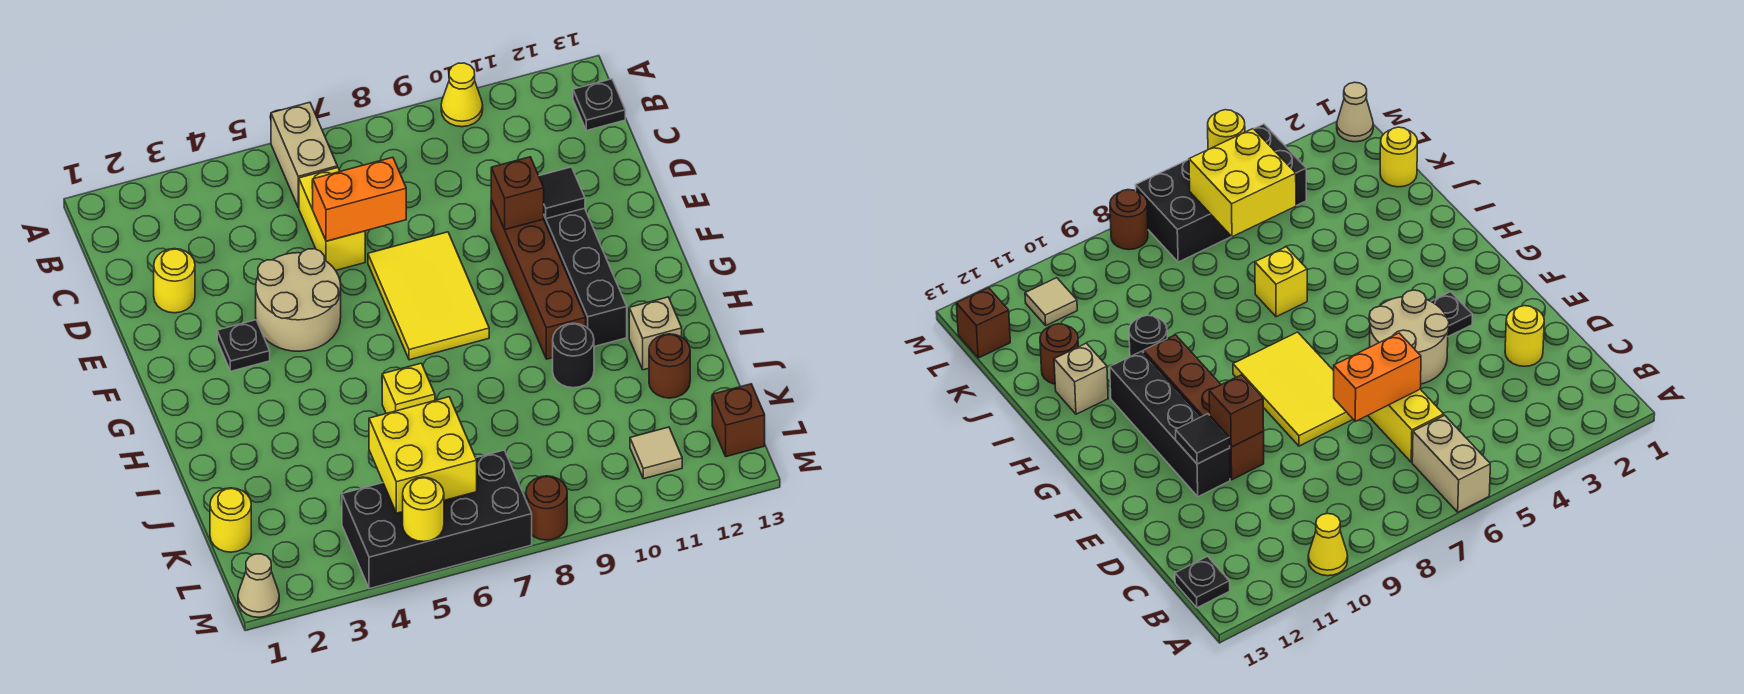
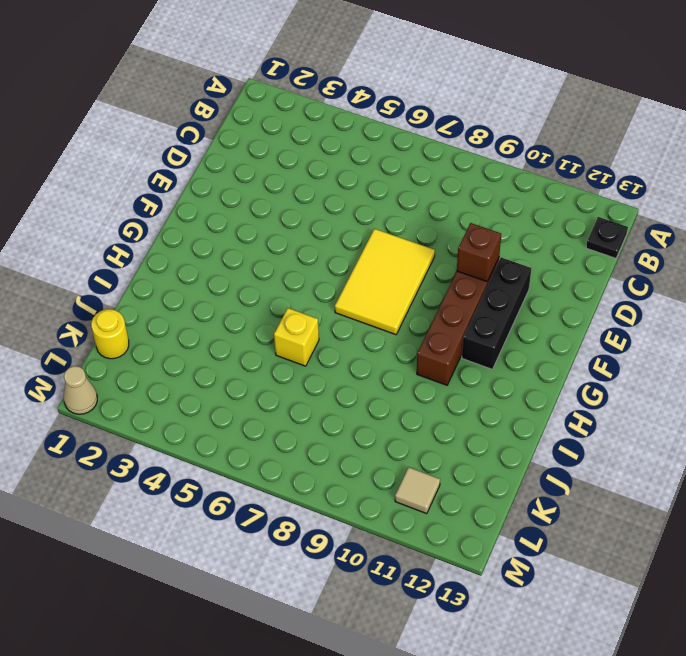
black 1x3 brick [462,257,531,369] -> black 1x4 brick [544,208,627,347]
none -> tan 1x2 brick [271,102,337,208]
none -> yellow 1x1 cone [441,63,483,127]
none -> yellow 1x2 brick [299,168,365,270]

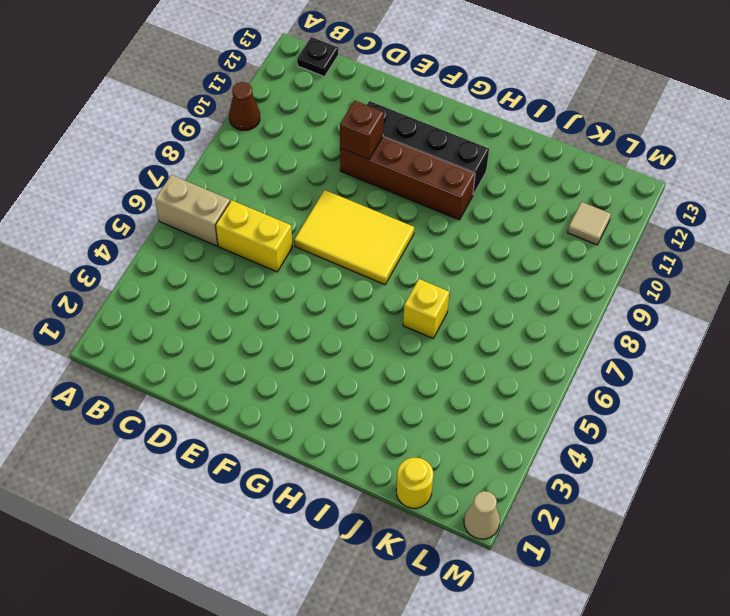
brown 1x1 cone [229,82,260,130] -> yellow 1x1 cone [441,63,483,127]
none -> yellow 1x1 round brick [154,249,195,313]
none -> tan 2x2 round brick [256,249,341,351]
none -> black 1x1 plate [217,320,270,371]

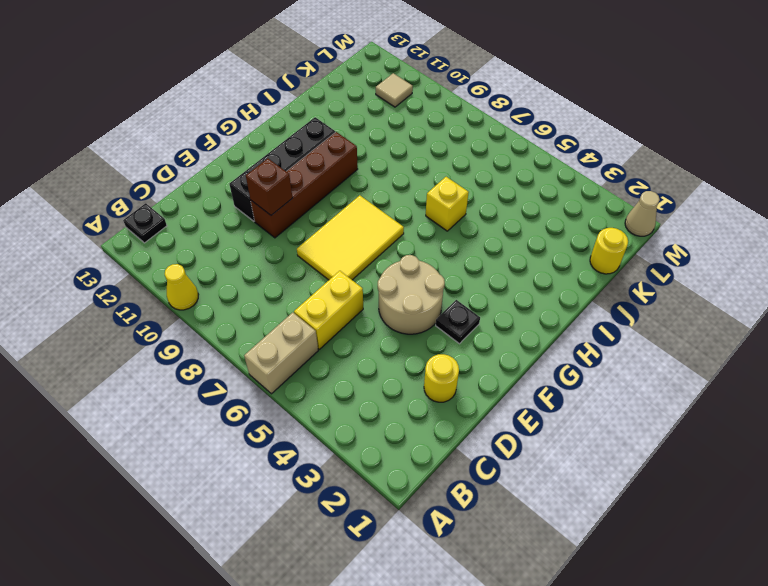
none -> black 1x1 round brick [553,323,594,388]
none -> tan 1x1 brick [629,297,682,370]
none -> brown 1x1 round brick [649,334,690,398]

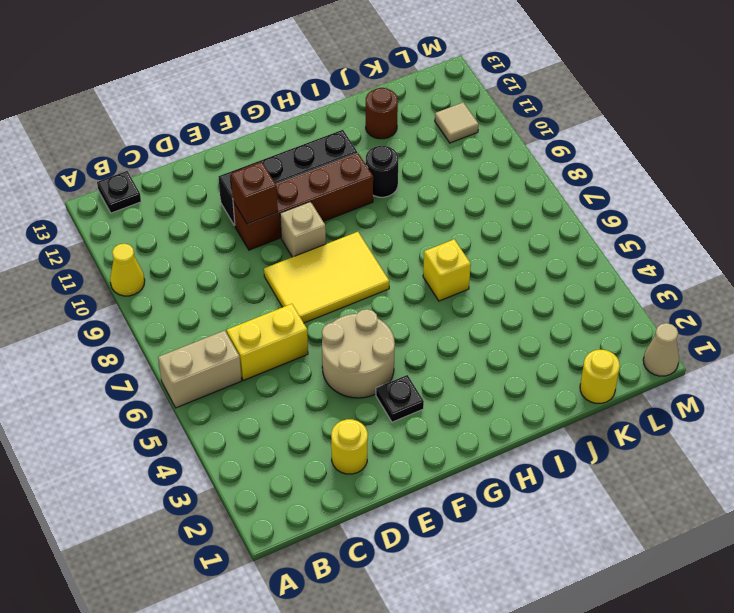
tan 1x1 brick [280,202,326,257] -> tan 1x1 brick moved to [629,297,682,370]
none -> black 2x4 brick [342,450,532,589]
none -> brown 1x1 brick [712,384,765,457]
none -> brown 1x1 round brick [526,476,567,540]

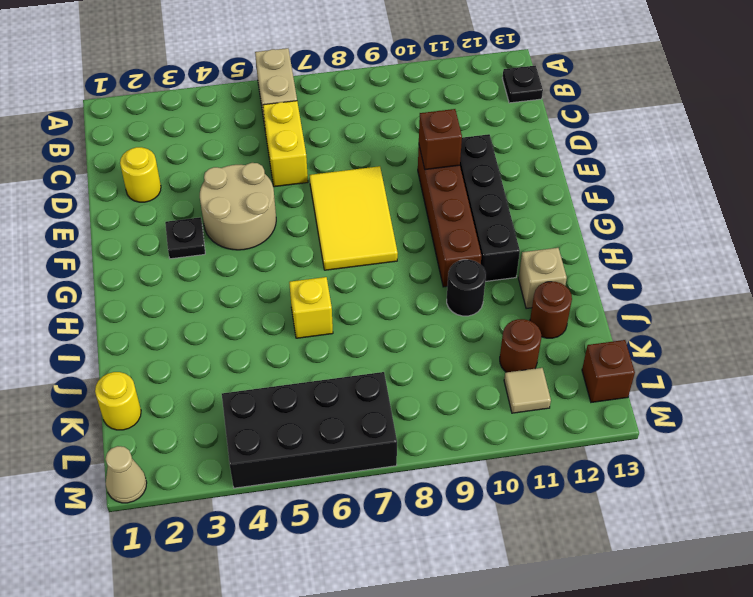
brown 1x1 round brick [500,319,541,372] -> brown 1x1 round brick moved to [526,476,567,540]
none -> yellow 1x1 cone [441,63,483,127]
none -> orange 1x2 brick [312,157,406,241]
none -> black 1x1 tile [539,167,585,219]

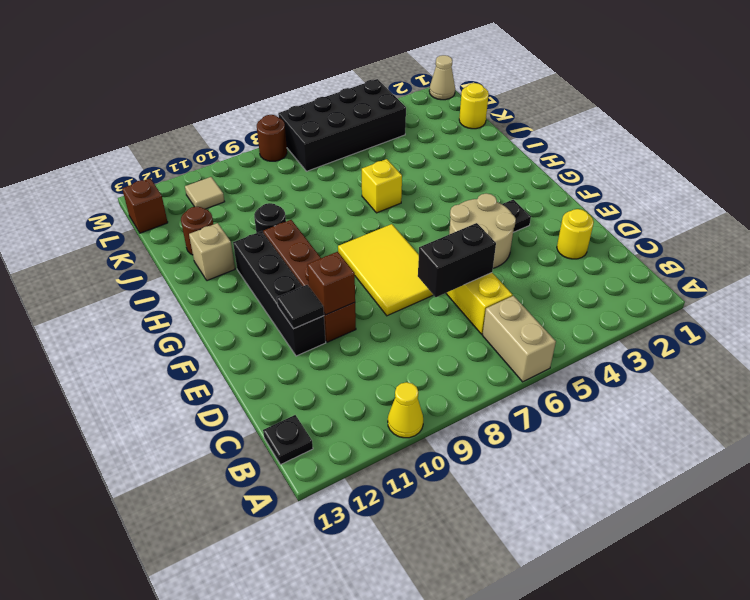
black 1x2 brick [418,223,496,297] -> orange 1x2 brick [312,157,406,241]
none -> yellow 2x2 brick [369,397,477,513]
none -> yellow 1x1 round brick [403,477,444,542]

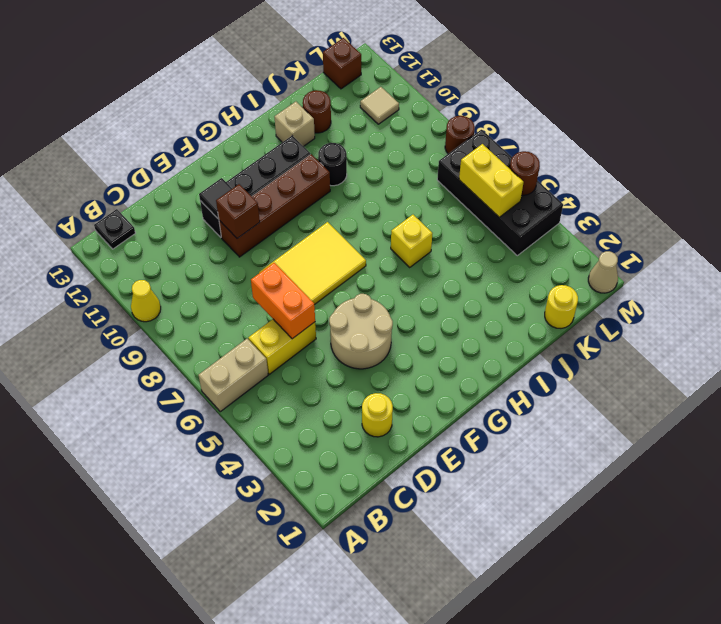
yellow 1x2 brick [459,144,524,217] -> yellow 2x2 brick [369,397,477,513]
brown 1x1 round brick [510,151,540,195] -> yellow 1x1 round brick [403,477,444,542]
none -> black 1x1 plate [217,320,270,371]

